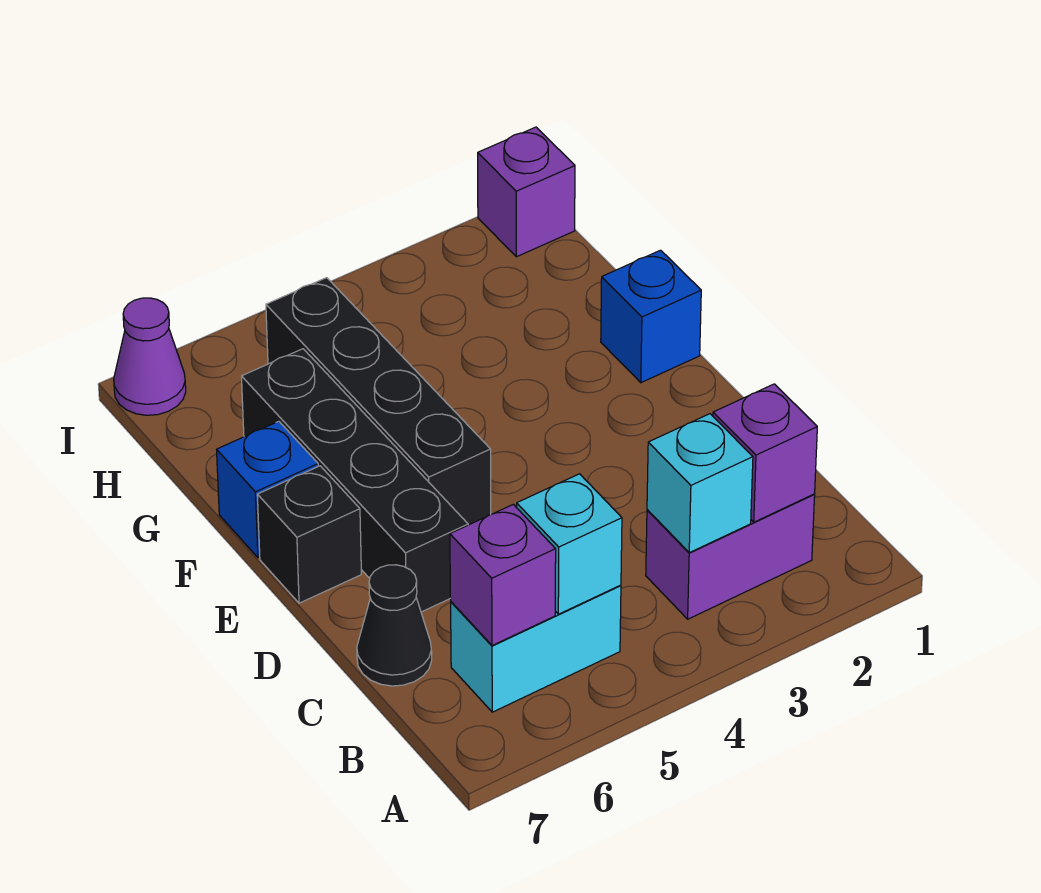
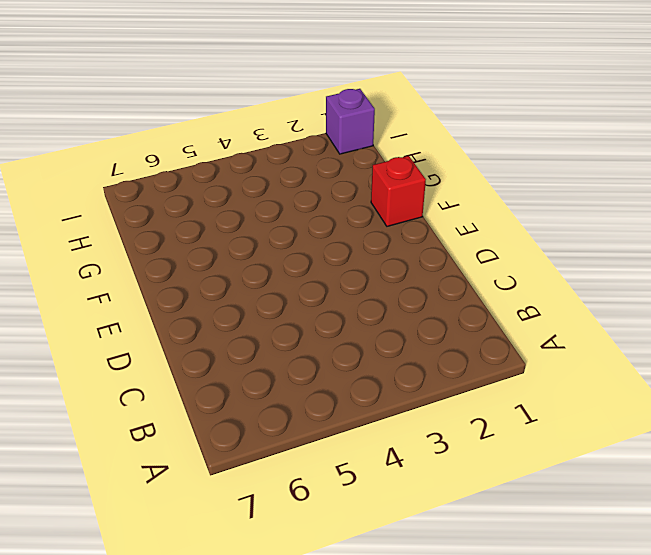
red 1x1 brick [371,156,426,226] -> blue 1x1 brick [601,250,701,383]
none -> purple 1x2 brick [646,494,815,619]
none -> cyan 1x2 brick [451,585,621,712]
none -> black 1x1 cone [357,565,432,686]

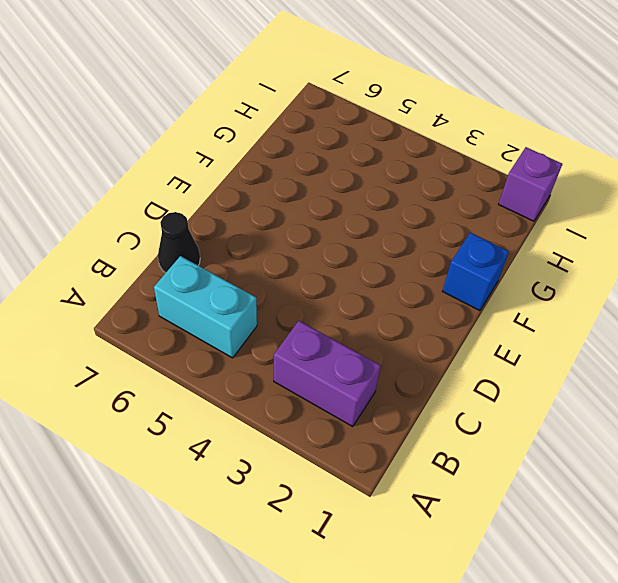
none -> black 1x4 brick [242,349,468,612]
none -> black 1x4 brick [266,278,491,525]
none -> black 1x1 brick [257,466,361,603]

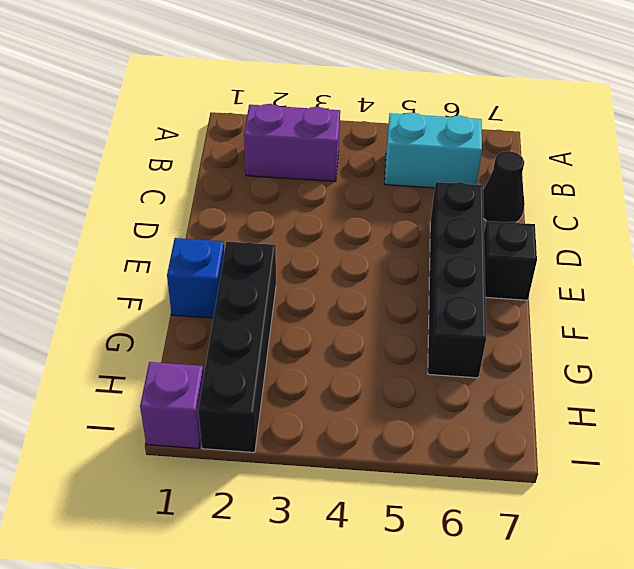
black 1x4 brick [198,242,276,453] -> black 1x4 brick moved to [266,278,491,525]
none -> blue 1x1 brick [217,421,318,558]
none -> purple 1x1 cone [114,298,186,415]
none -> purple 1x1 brick [713,384,817,522]

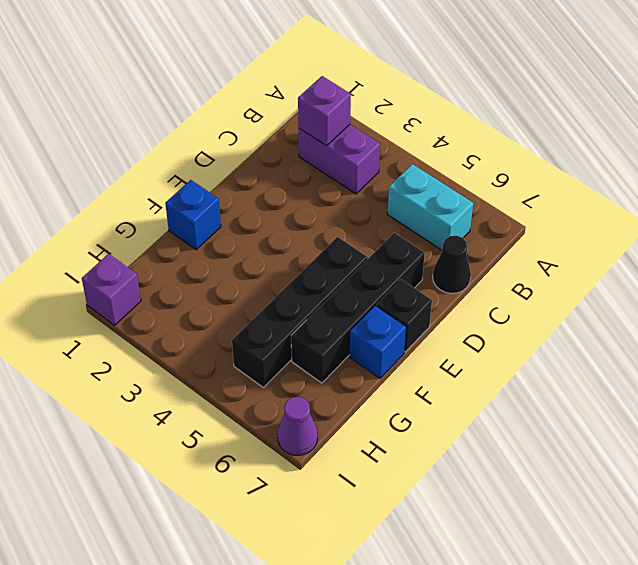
none -> cyan 1x1 brick [647,414,753,553]
none -> cyan 1x1 brick [517,474,622,614]
none -> purple 1x1 brick [450,504,556,646]

